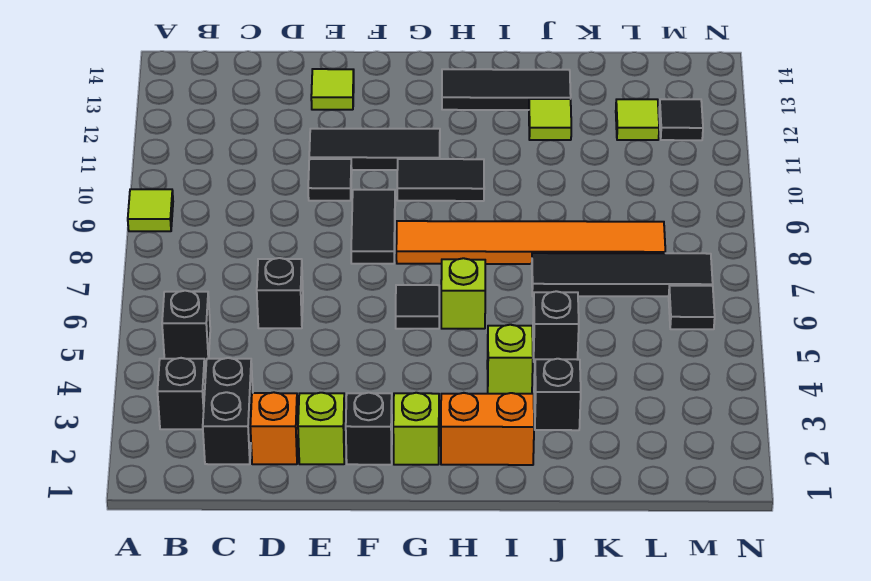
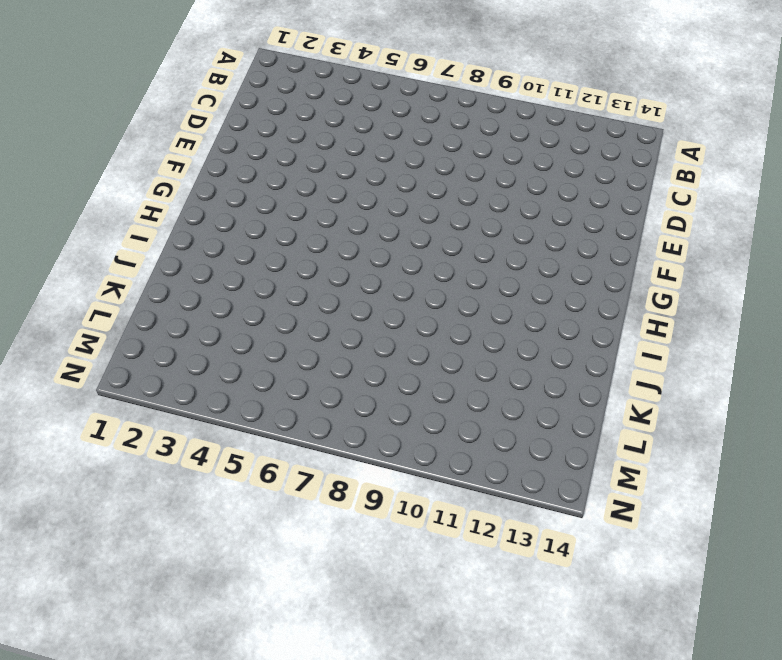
none -> lime 1x1 tile [128,189,173,231]
none -> black 1x1 brick [157,358,205,429]
none -> black 1x1 brick [162,291,210,361]

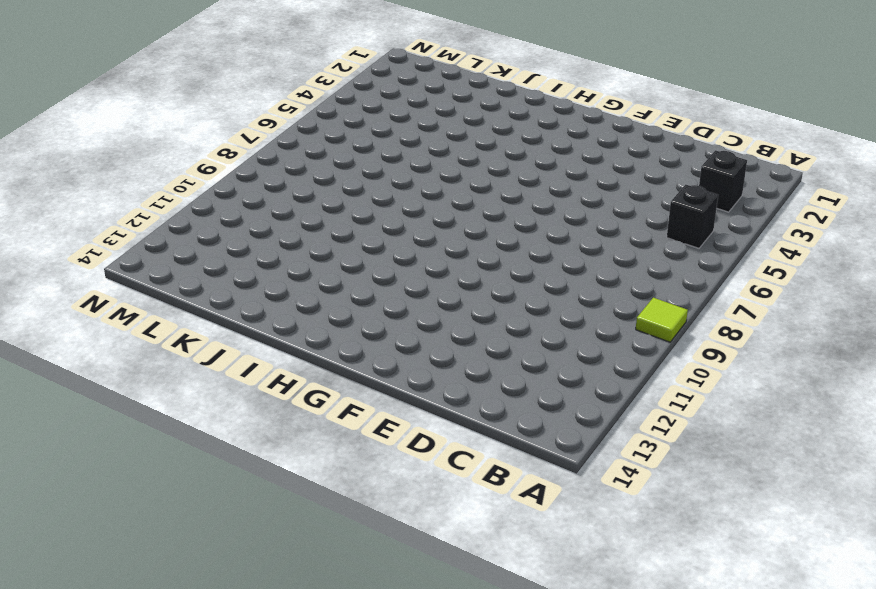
none -> black 1x2 brick [203,358,253,464]
none -> orange 1x1 brick [250,392,298,464]
none -> black 1x1 brick [257,258,303,328]

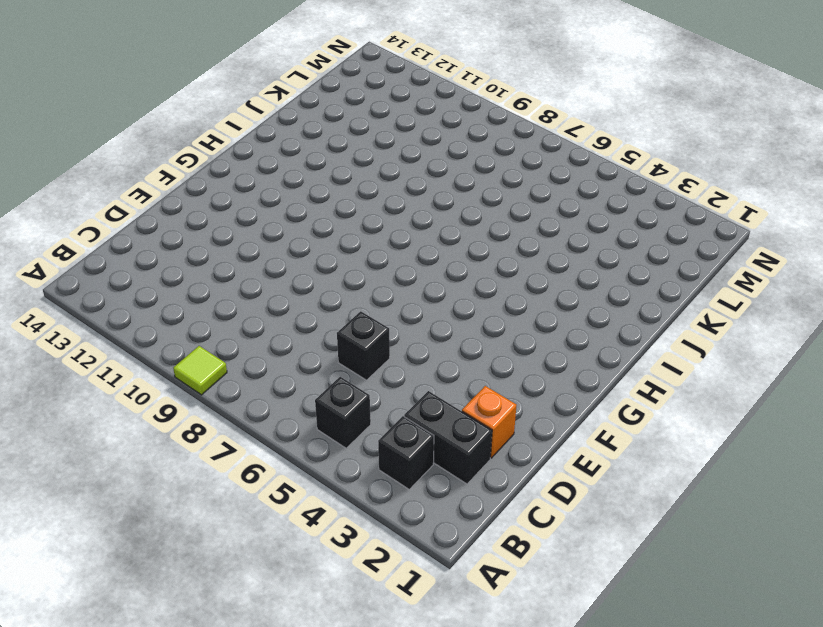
none -> lime 1x1 brick [298,393,345,464]
none -> black 1x1 tile [308,159,352,201]
none -> black 1x3 tile [309,129,440,170]

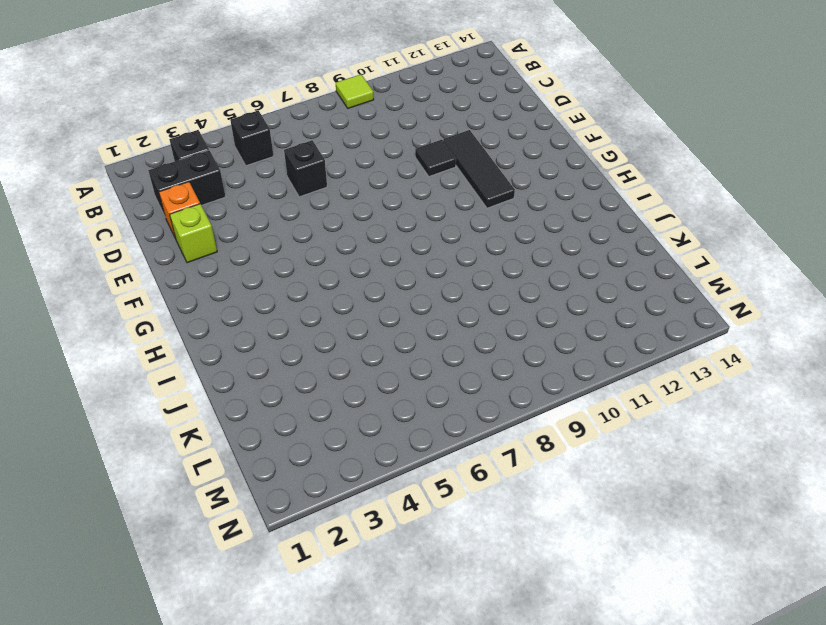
none -> lime 1x1 tile [311,69,354,110]
none -> black 1x1 brick [346,393,392,465]
none -> black 1x2 tile [351,190,395,264]

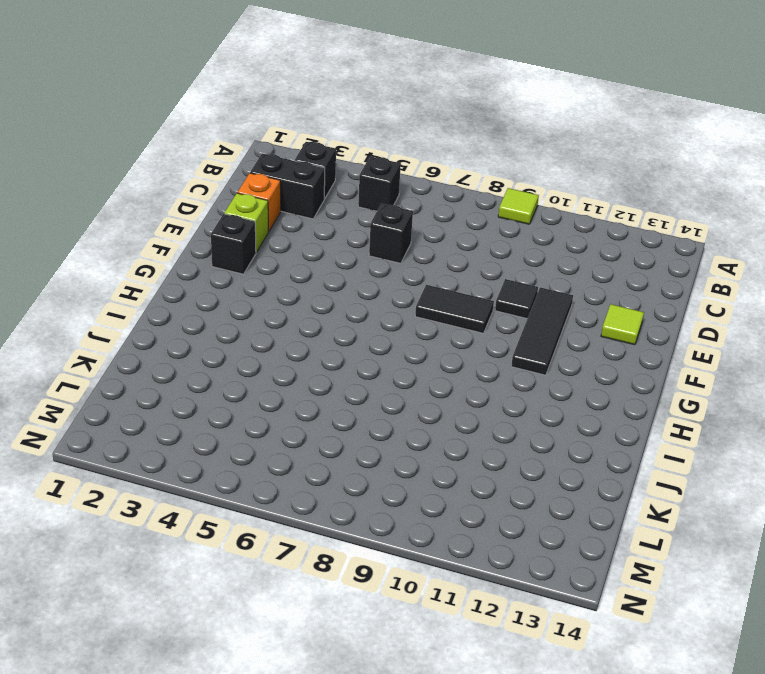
none -> lime 1x1 brick [393,393,439,465]
none -> black 1x1 tile [396,285,439,329]
none -> orange 1x6 tile [396,221,665,264]

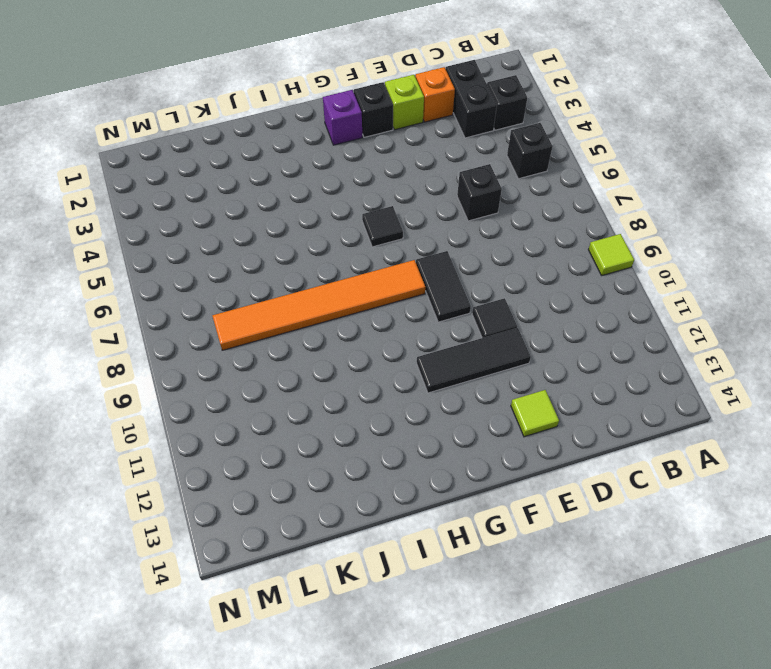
purple 1x1 brick [323,90,362,145] -> lime 1x1 brick [393,393,439,465]
none -> black 1x2 tile [397,159,484,201]
none -> orange 1x2 brick [441,393,534,465]
none -> lime 1x1 brick [441,258,485,329]

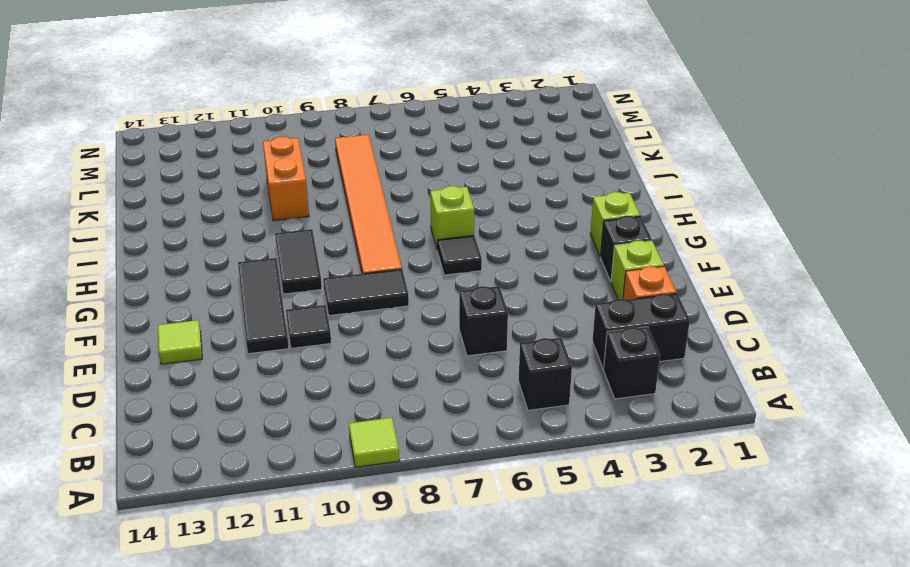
orange 1x2 brick [263,137,309,221] -> orange 1x2 brick moved to [441,393,534,465]
none -> black 1x3 tile [442,69,571,110]
none -> lime 1x1 brick [487,325,533,394]
none -> black 1x1 brick [534,359,581,430]

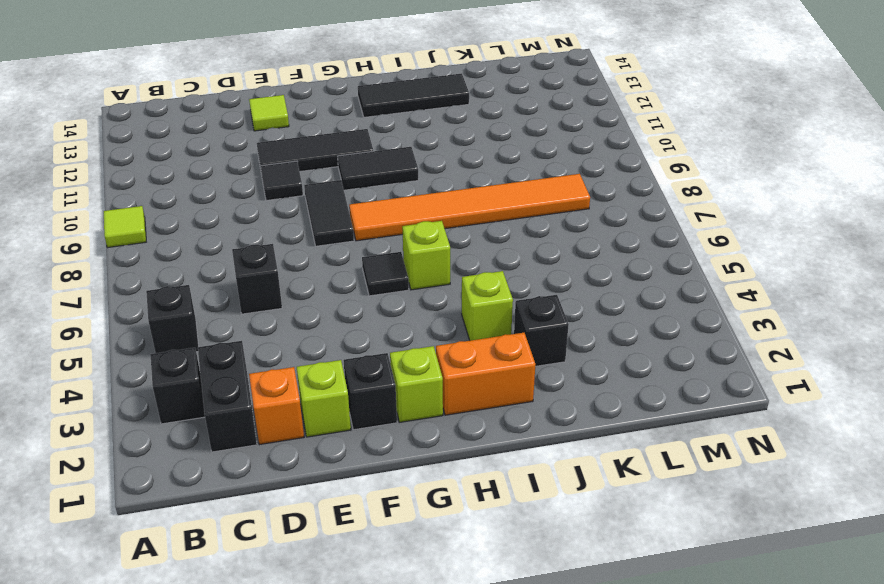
none -> black 1x1 brick [533,291,579,362]
none -> black 1x4 tile [532,253,713,296]
none -> lime 1x1 tile [529,99,571,140]

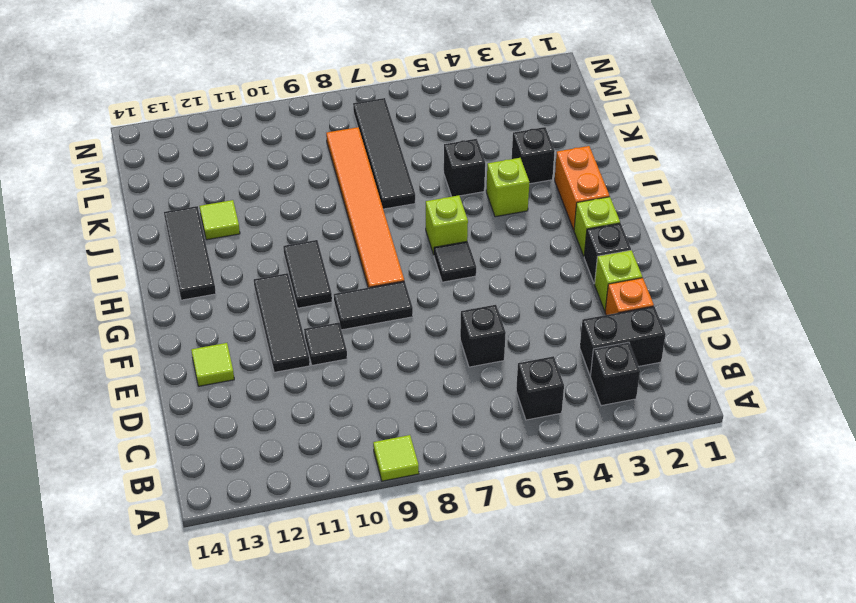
none -> lime 1x1 tile [616,99,659,140]
none -> black 1x1 tile [669,286,715,329]
none -> black 1x1 tile [659,99,703,140]

